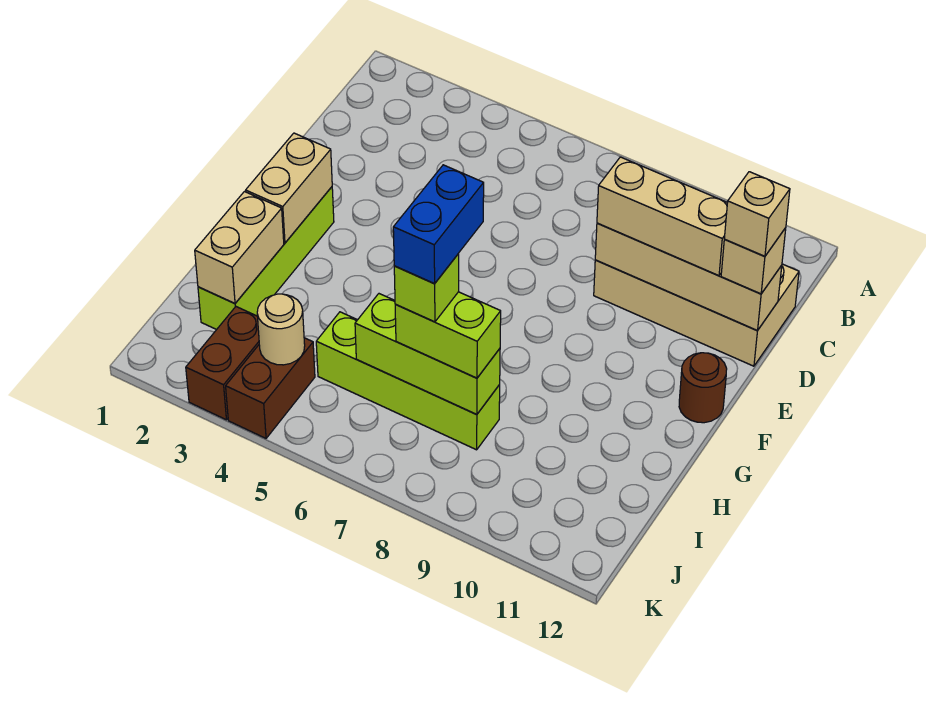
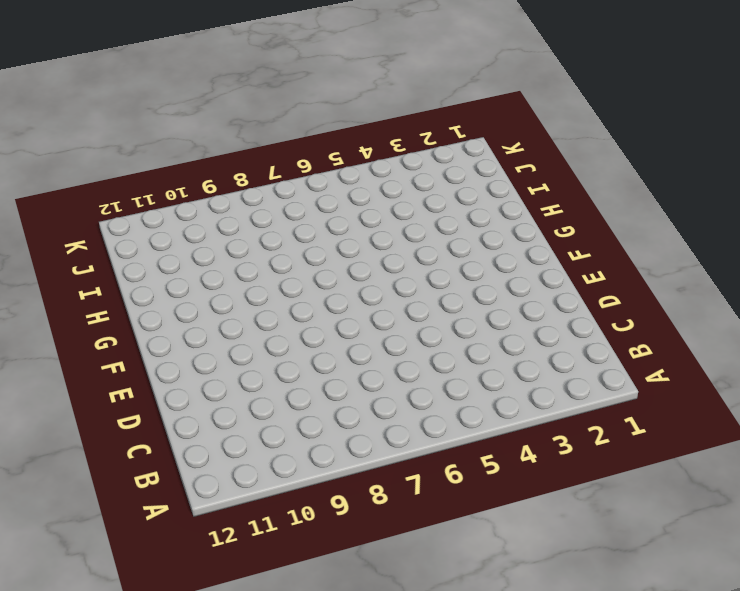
none -> tan 2x4 brick [594,260,799,366]
none -> lime 1x4 brick [198,187,334,330]
none -> brown 1x1 round brick [679,353,727,423]

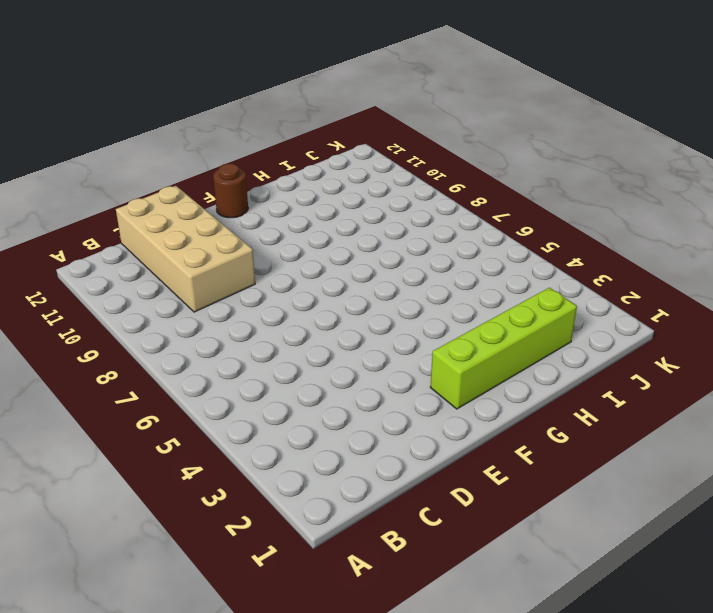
none -> lime 1x4 brick [316,312,500,450]
none -> brown 1x2 brick [186,307,259,420]
none -> brown 1x2 brick [226,338,315,438]

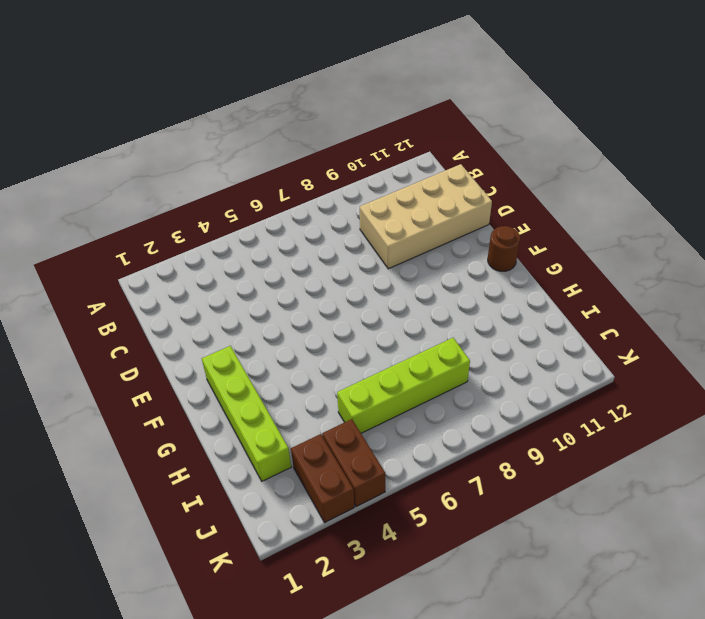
none -> tan 1x4 brick [595,223,782,331]
none -> tan 1x2 brick [246,133,332,243]
none -> tan 1x2 brick [195,192,284,303]

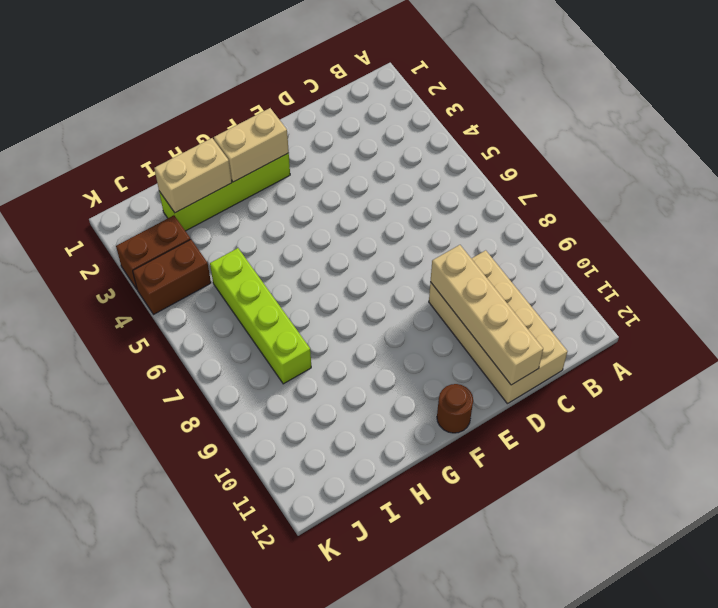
none -> lime 1x3 brick [355,294,500,415]
none -> tan 1x1 round brick [257,294,305,365]
none -> tan 1x3 brick [597,157,727,276]

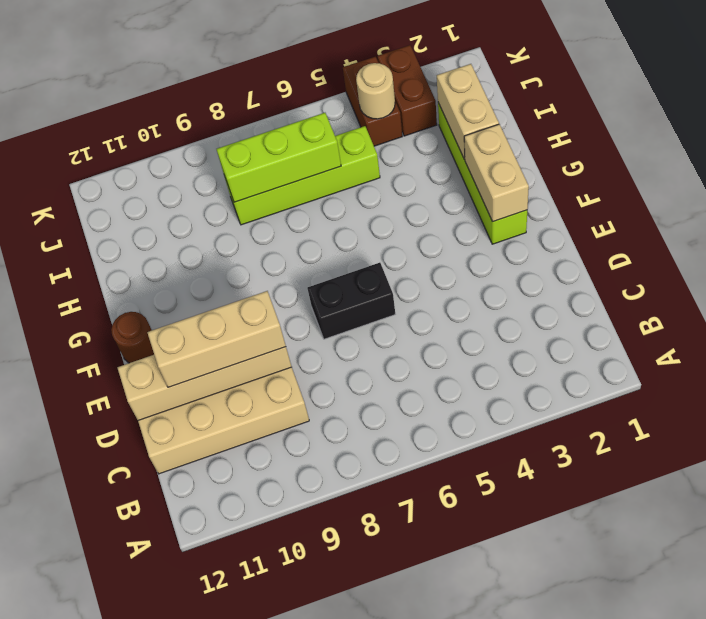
black 1x2 brick [307,263,395,339] -> none
none -> tan 1x1 brick [721,228,786,294]
none -> lime 1x2 brick [395,292,501,378]
none -> tan 1x1 brick [724,172,790,256]

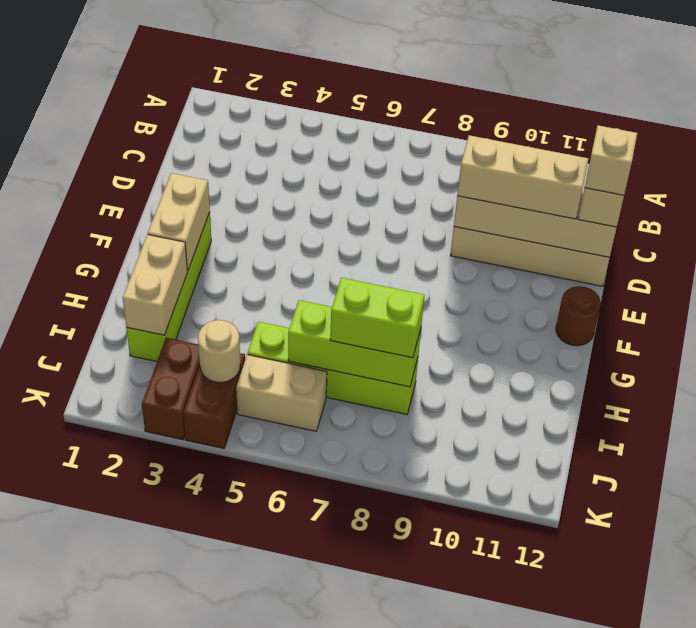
tan 1x2 brick [236,355,327,431] -> none
none -> lime 1x1 brick [394,254,459,322]
none -> blue 1x2 brick [393,165,484,284]

